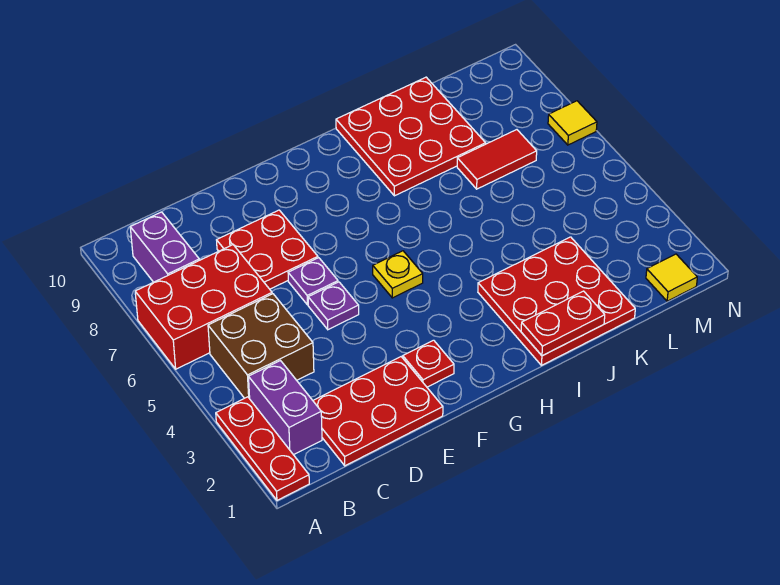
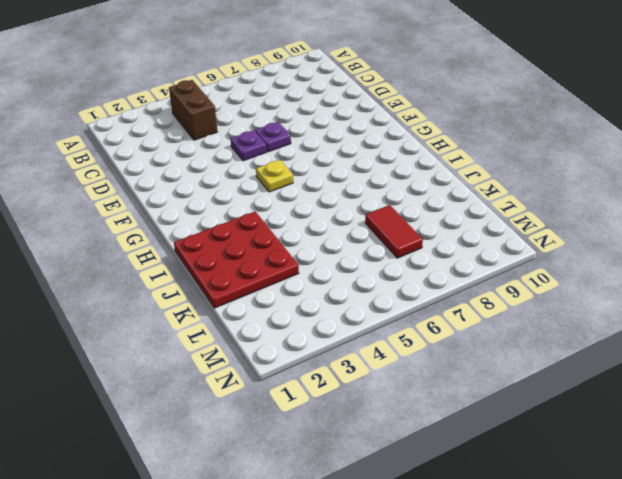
brown 1x2 brick [169,80,217,140] -> brown 2x2 brick [208,294,314,399]
none -> red 1x3 plate [216,397,309,500]
none -> red 2x3 brick [135,245,272,369]
none -> purple 1x2 brick [249,361,322,455]

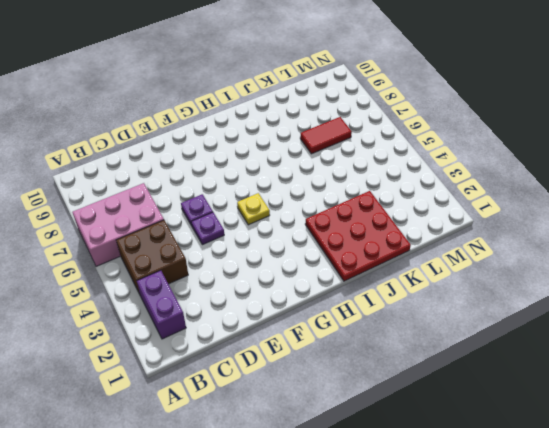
pink 2x3 brick [72,183,164,266] -> red 2x3 brick [135,245,272,369]
none -> red 1x3 plate [216,397,309,500]
none -> purple 1x2 brick [130,212,199,282]
none -> red 2x3 plate [313,357,443,466]

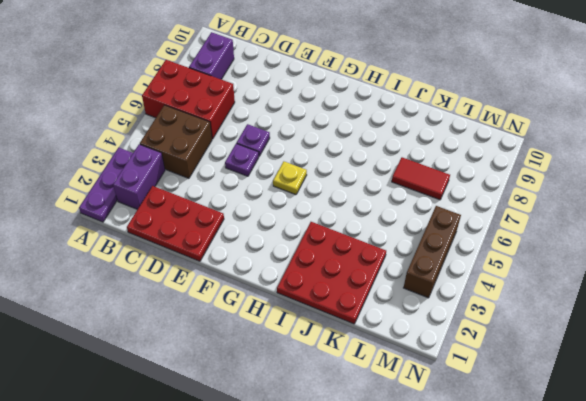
purple 1x3 plate [79,148,133,222] -> red 1x3 plate [216,397,309,500]
brown 1x3 brick [404,206,461,298] -> none
none -> red 2x2 plate [217,210,318,289]
none -> red 1x1 plate [403,340,454,387]
none -> red 3x3 plate [336,77,486,196]

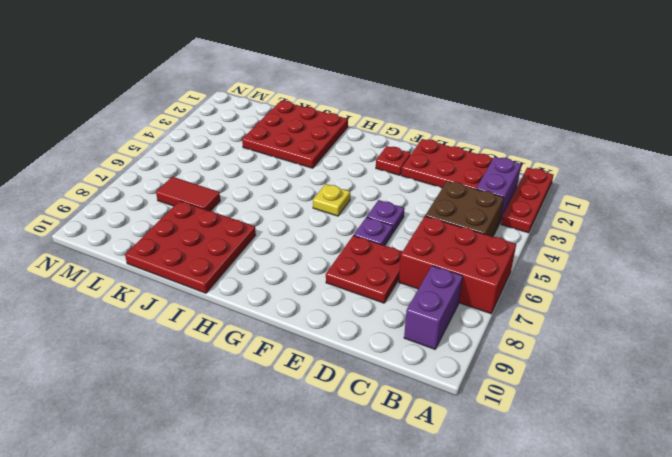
none -> yellow 1x1 tile [646,254,697,301]
none -> yellow 1x1 tile [548,101,597,145]
none -> red 1x2 plate [521,291,605,356]

